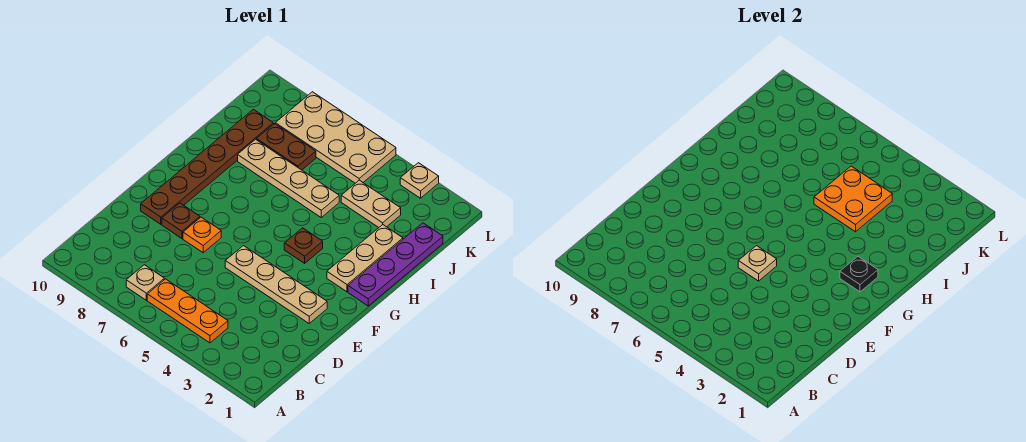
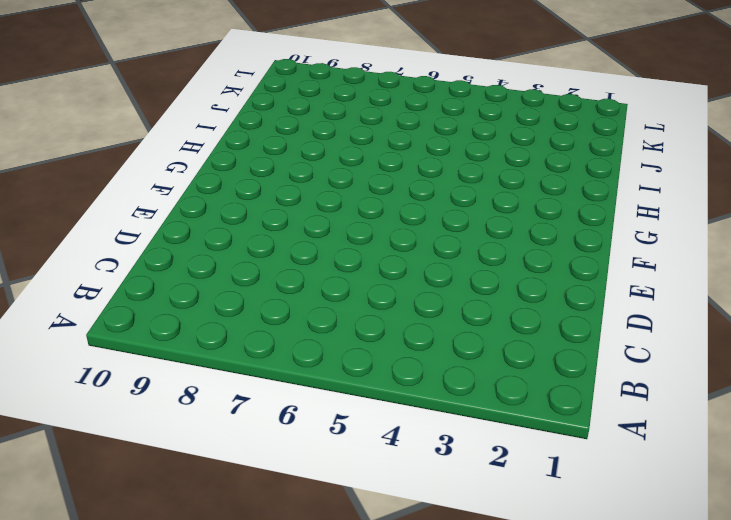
none -> orange 1x3 plate [147,279,228,343]
none -> tan 1x1 plate [126,265,164,300]
none -> tan 1x4 plate [225,246,327,323]

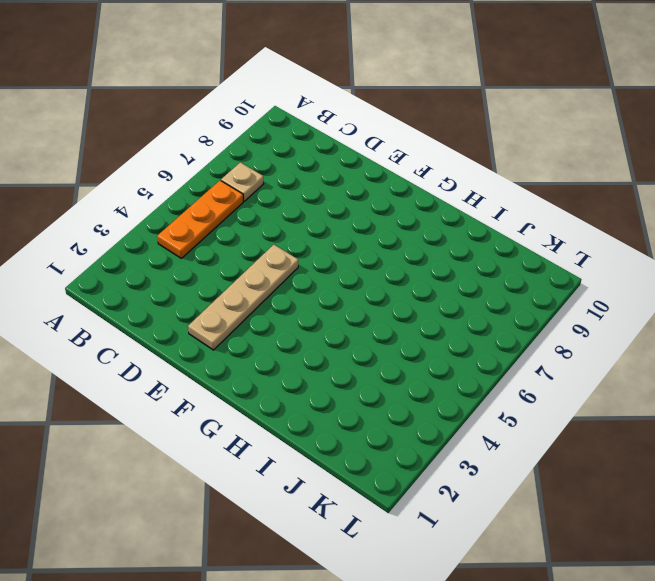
none -> orange 1x1 plate [183,217,221,253]
none -> brown 1x1 plate [162,203,200,238]
none -> brown 1x6 plate [141,109,273,224]

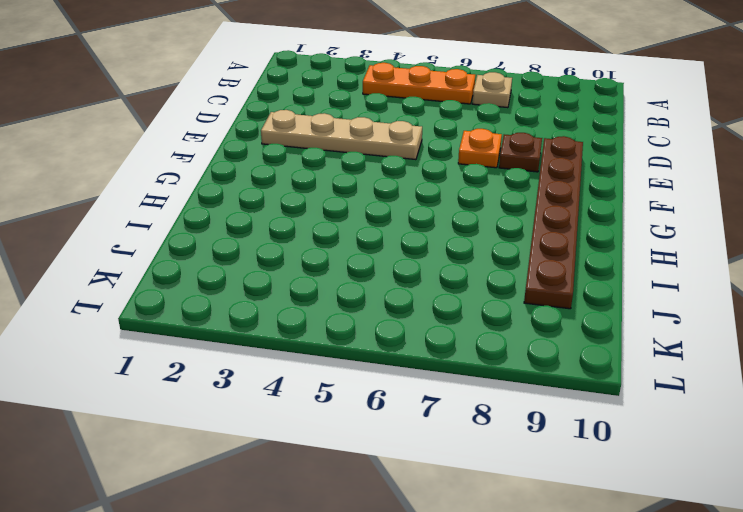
none -> purple 1x4 plate [348,223,443,306]
none -> tan 1x3 plate [327,225,403,292]
none -> brown 1x1 plate [284,228,323,263]

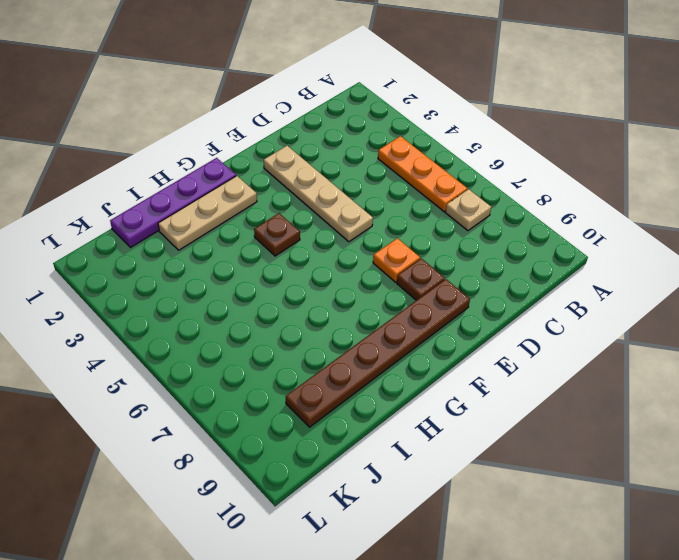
none -> tan 1x4 plate [238,139,339,217]
none -> tan 1x2 plate [341,180,401,227]
none -> brown 1x2 plate [256,124,316,170]

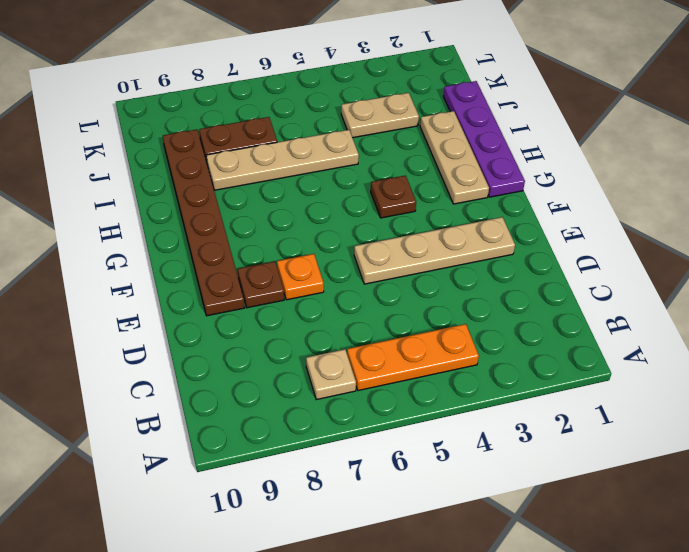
none -> tan 2x4 plate [275,92,396,183]
none -> tan 1x1 plate [400,163,439,198]
none -> tan 1x1 plate [738,246,777,281]

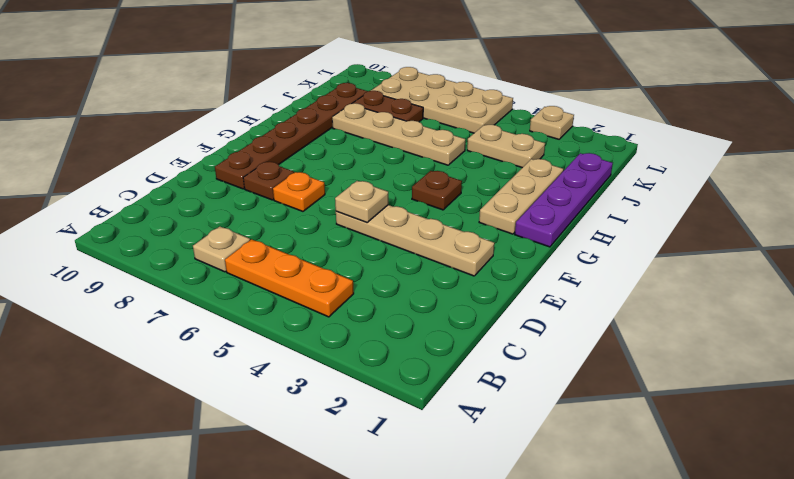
none -> black 1x1 plate [840,257,878,292]
none -> orange 2x2 plate [814,166,892,232]

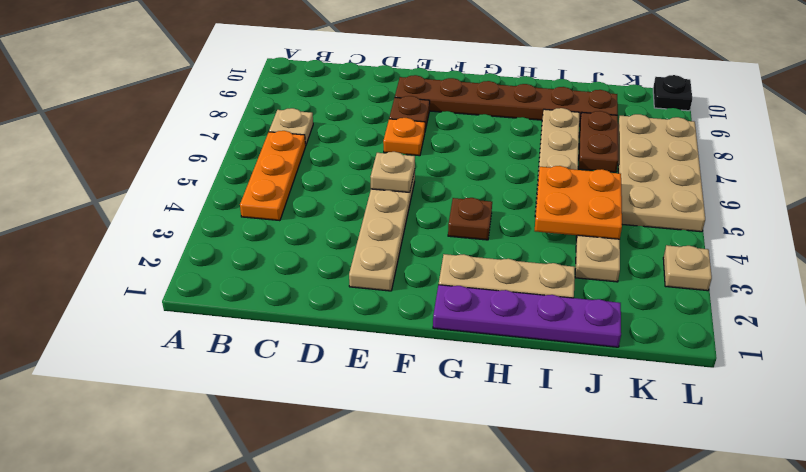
black 1x1 plate [653,75,692,111] -> black 1x1 plate moved to [840,257,878,292]

